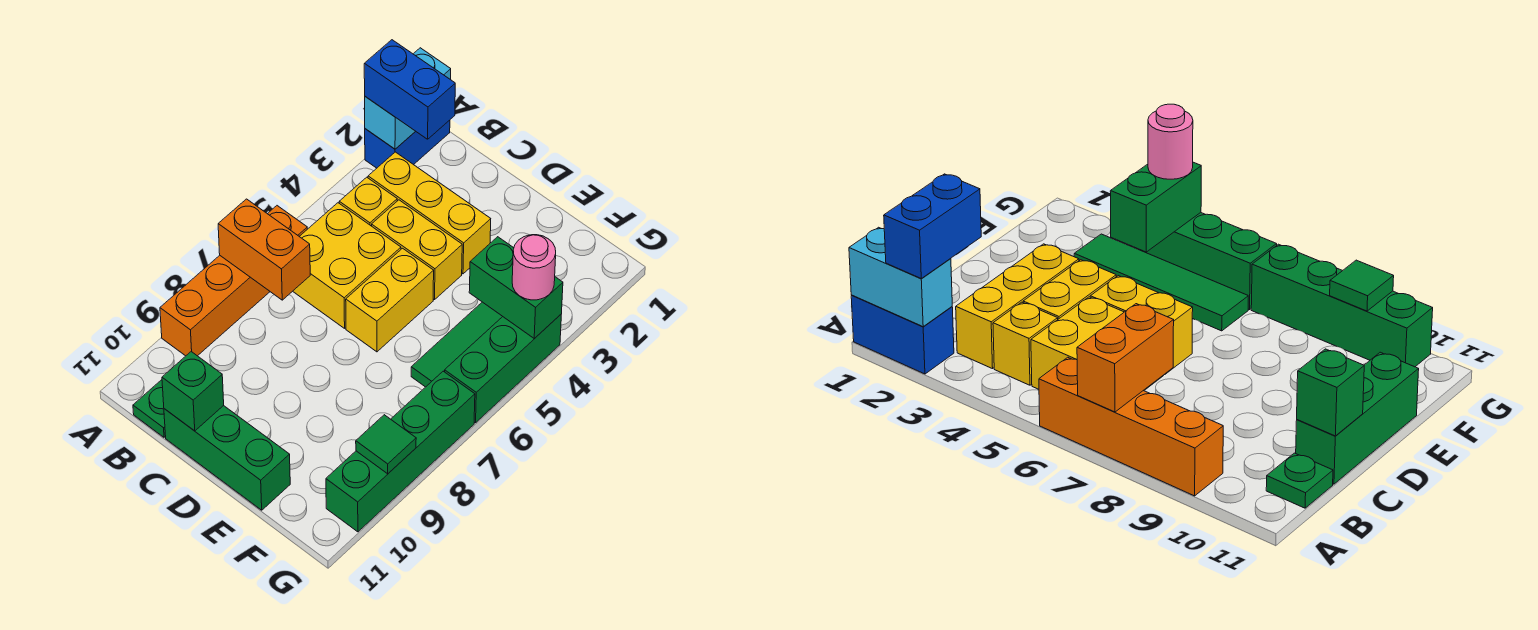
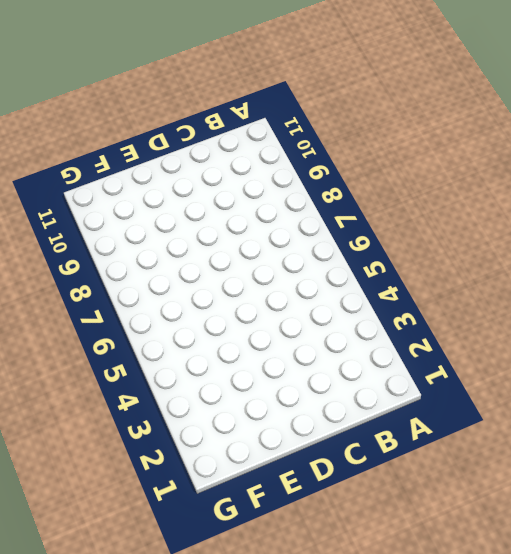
none -> blue 1x2 brick [365,120,450,168]
none -> orange 1x4 brick [160,206,307,356]
none -> yellow 1x3 brick [368,152,491,274]

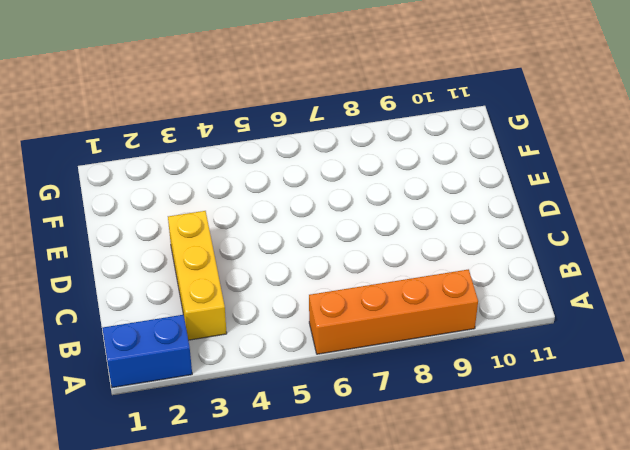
none -> yellow 1x1 brick [339,177,397,226]
none -> yellow 2x2 brick [293,203,401,328]
none -> green 1x1 plate [133,380,166,437]

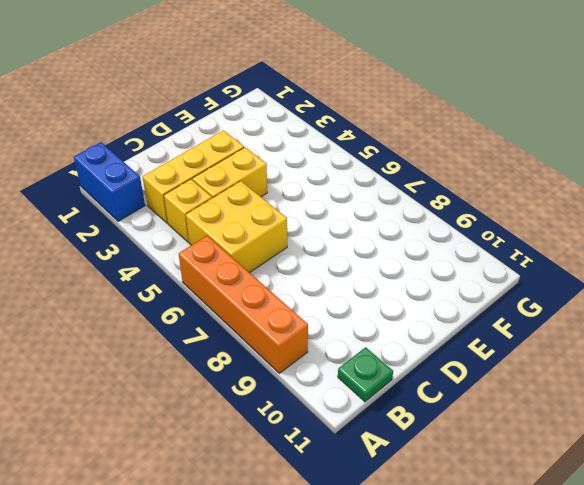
none -> green 1x3 brick [164,406,290,510]
none -> yellow 1x2 brick [346,248,434,352]
none -> green 1x4 tile [411,302,503,387]

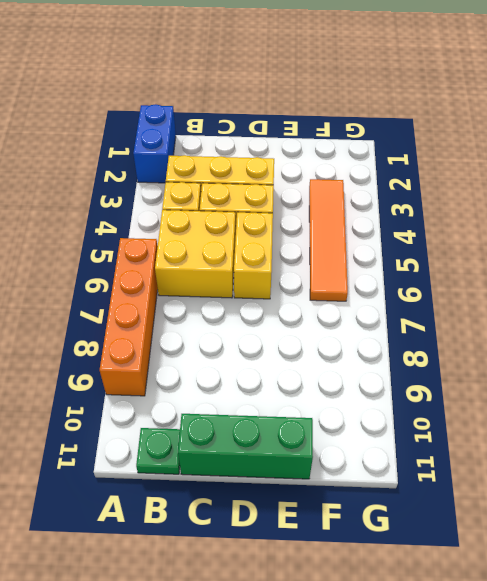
orange 1x4 tile [309,179,348,301] -> green 1x4 tile [411,302,503,387]
none -> green 1x3 brick [445,315,561,423]
none -> green 1x4 brick [326,371,475,532]
none -> cyan 1x2 brick [365,48,451,149]

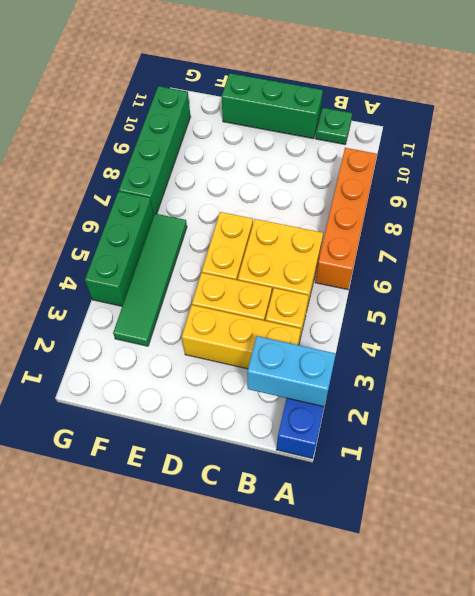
cyan 1x2 brick [247,336,336,407] -> cyan 1x2 brick turned to [365,48,451,149]
none -> orange 1x2 brick [218,199,310,300]
none -> green 1x1 brick [162,352,224,431]
none -> green 1x2 brick [469,237,563,339]

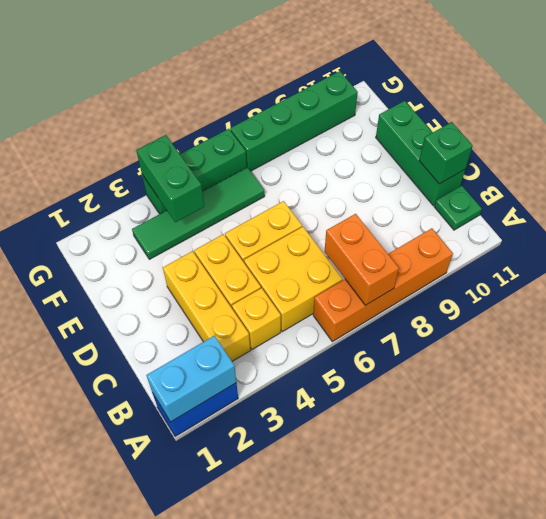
none -> green 1x1 tile [356,415,416,474]
none -> blue 1x2 brick [364,40,455,139]
none -> pink 1x1 round brick [512,235,556,300]

